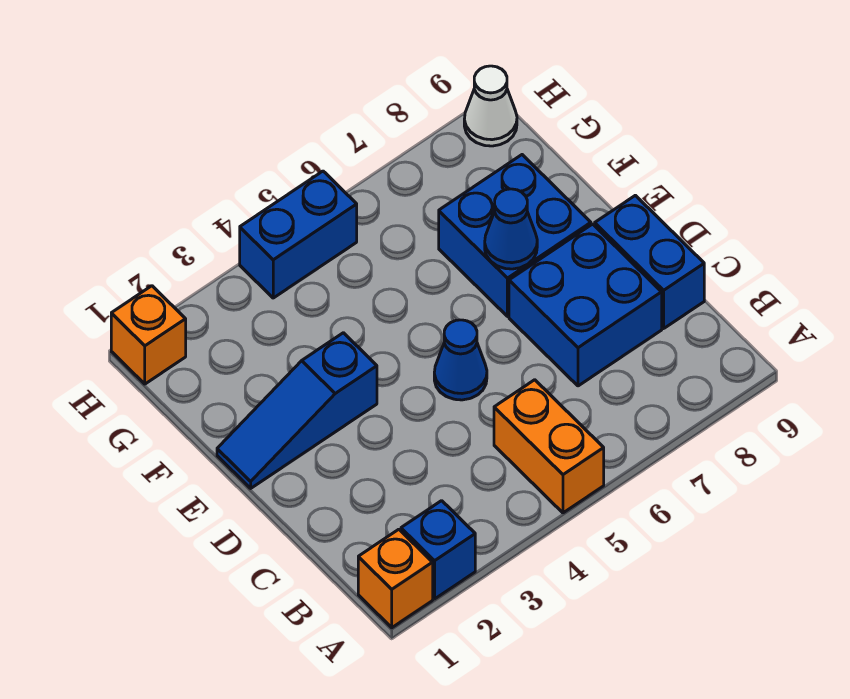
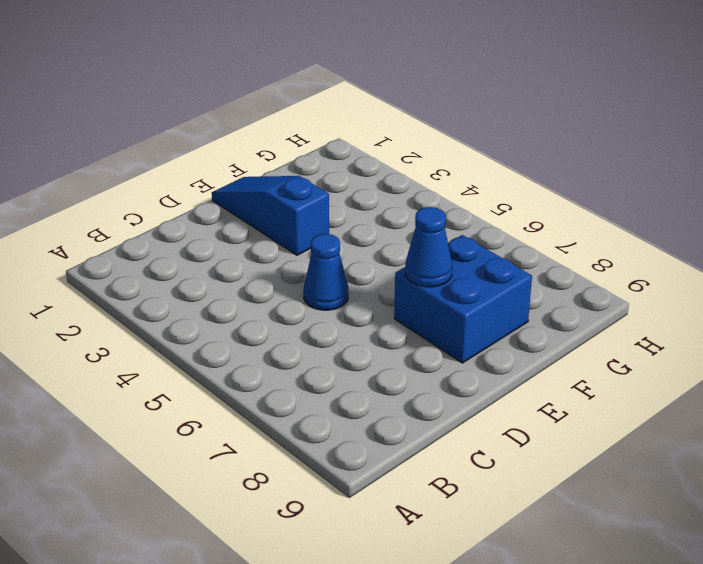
none -> orange 1x1 brick [358,529,433,628]
none -> blue 1x1 brick [401,501,475,599]
none -> orange 1x2 brick [494,380,604,513]

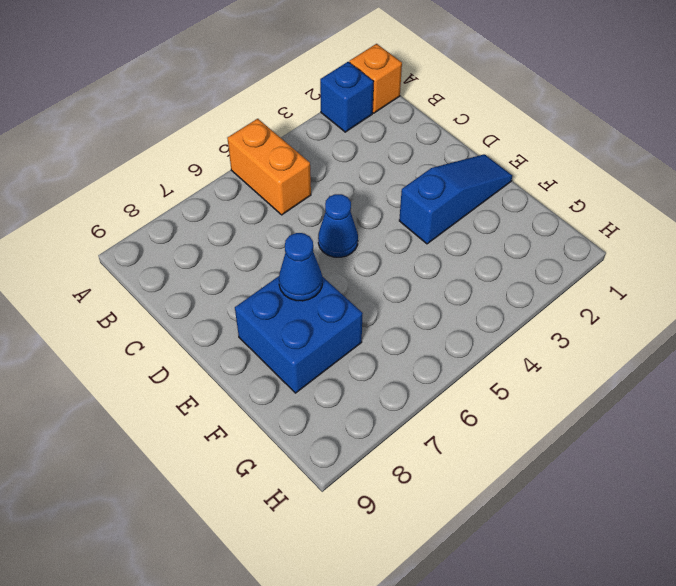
none -> blue 2x2 brick [509,224,662,386]
none -> blue 1x2 brick [595,195,704,328]
none -> orange 1x1 brick [111,286,186,384]

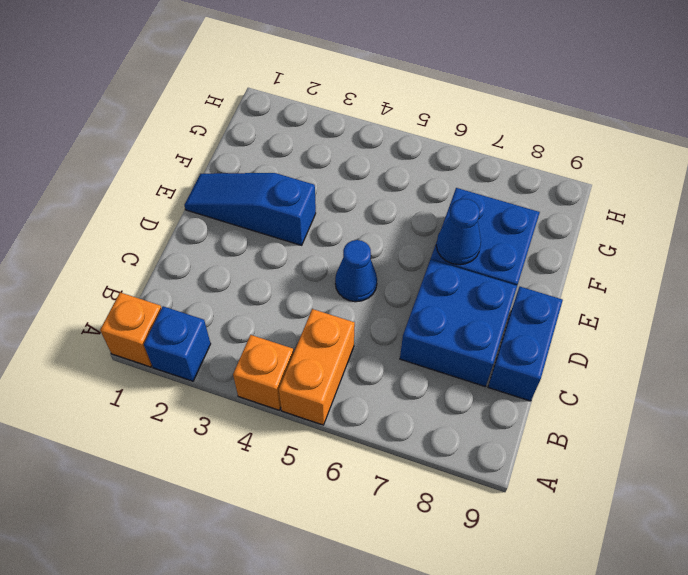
orange 1x1 brick [233,335,294,410] -> orange 1x1 brick moved to [111,286,186,384]
none -> blue 1x2 brick [240,171,357,298]
none -> white 1x1 cone [464,66,517,146]

